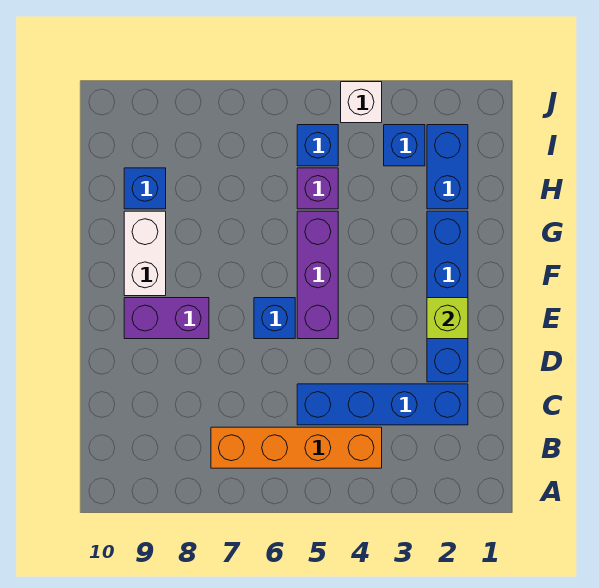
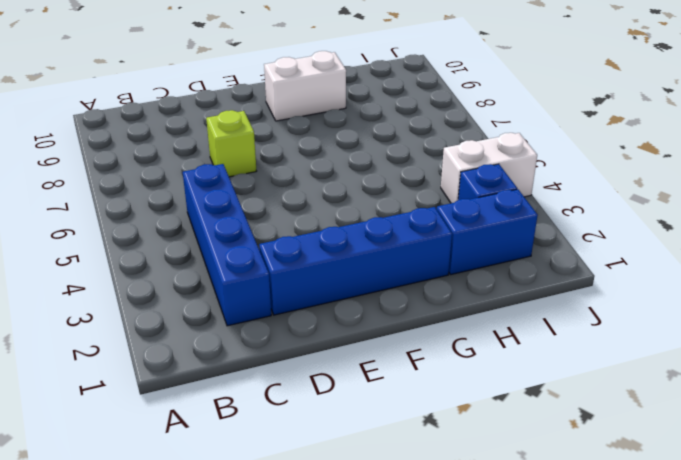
lime 1x1 brick [206,110,256,177] -> lime 1x1 brick moved to [427,298,468,339]
white 1x2 brick [441,133,537,203] -> white 1x1 brick [341,82,382,123]
none -> orange 1x4 brick [211,427,382,468]
none -> purple 1x3 brick [297,211,338,339]
none -> blue 1x1 brick [254,298,295,339]

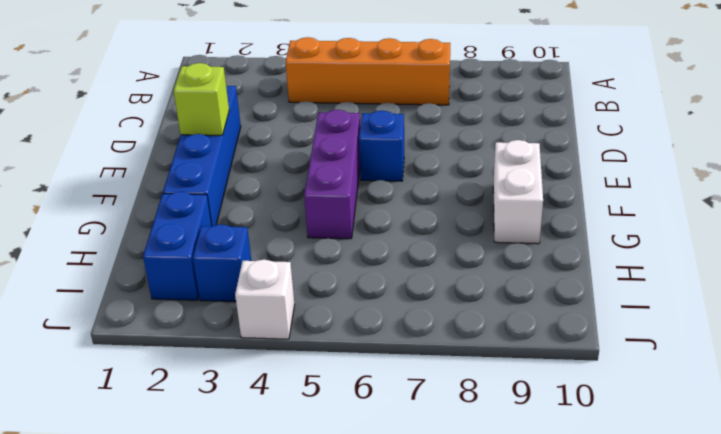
none -> blue 1x4 brick [297,384,468,425]
none -> purple 1x2 brick [124,298,209,339]
none -> purple 1x1 brick [297,168,338,209]

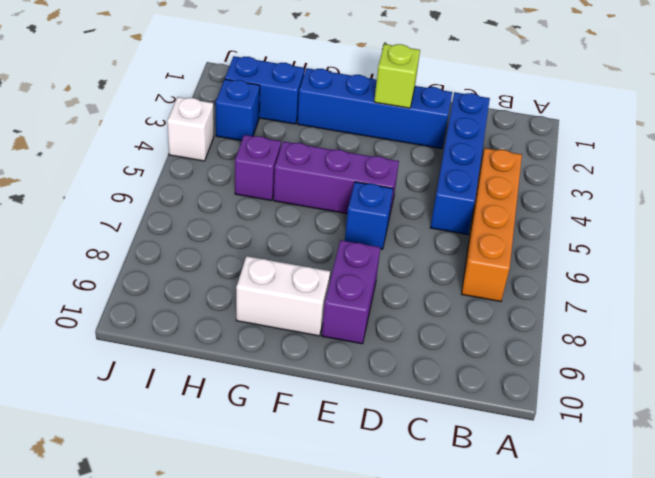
none -> blue 1x1 brick [124,168,166,209]
none -> blue 1x1 brick [297,125,338,166]

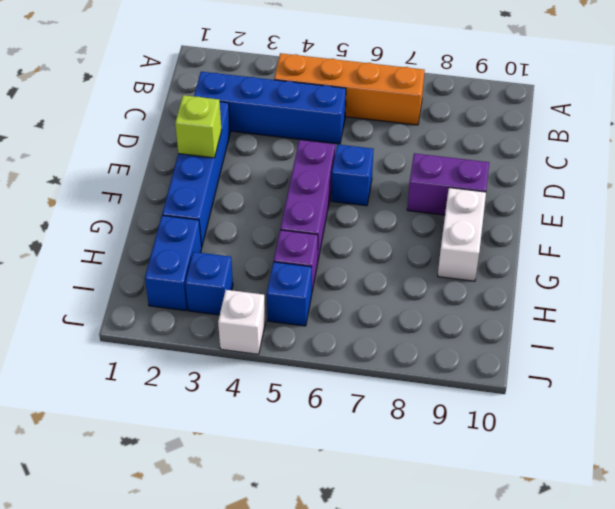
none -> blue 1x1 brick [124,168,166,209]

